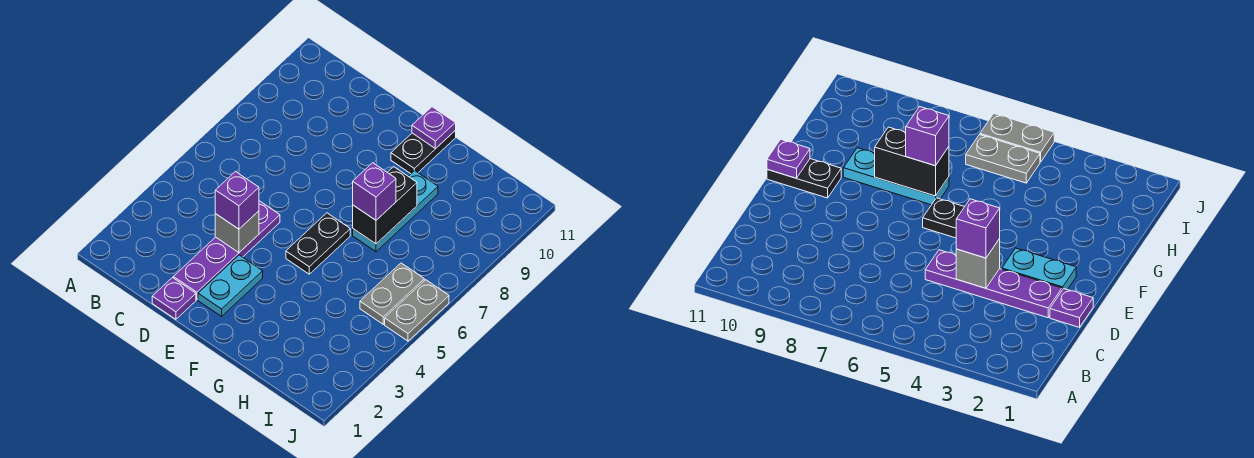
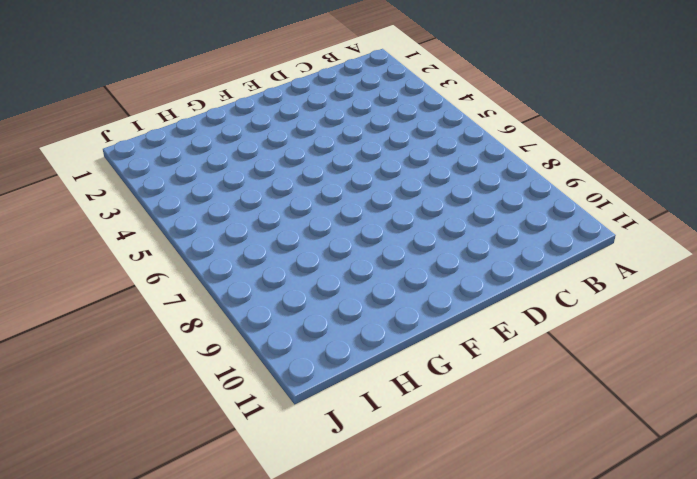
none -> purple 1x1 plate [152,278,196,319]
none -> purple 1x4 plate [173,201,280,300]
none -> cyan 1x2 plate [198,255,263,316]

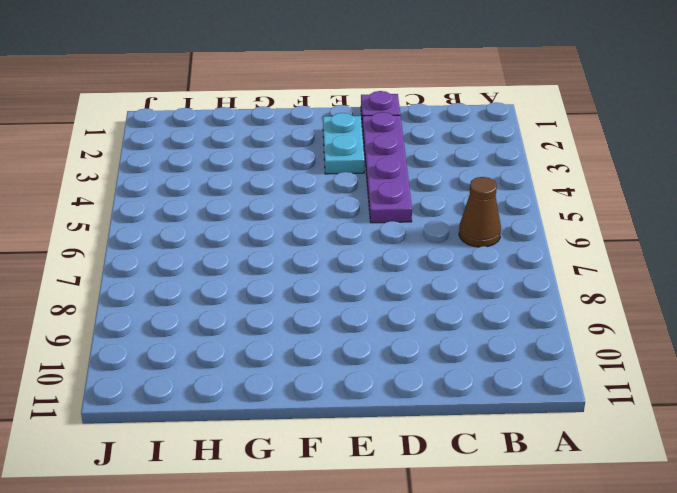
brown 1x1 cone [459,177,501,247] -> none
none -> black 1x2 plate [286,213,350,274]
none -> black 1x2 plate [391,131,456,174]
none -> cyan 1x3 plate [353,171,438,252]

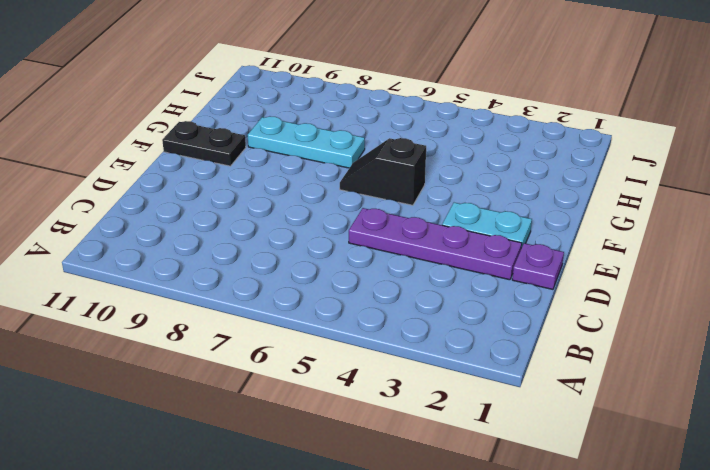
black 1x2 slope [340,138,426,205] -> black 1x2 plate [286,213,350,274]
none -> grey 1x2 plate [360,263,424,324]
none -> grey 1x2 plate [385,280,449,341]
none -> grey 1x1 brick [215,211,259,253]

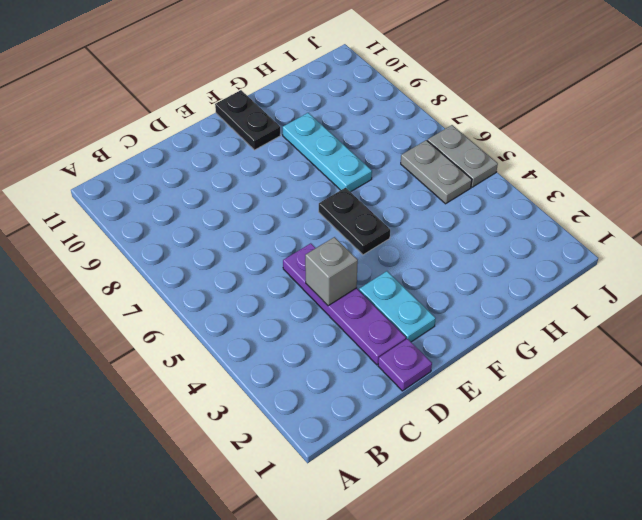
none -> purple 1x1 plate [412,107,456,149]
none -> black 1x2 brick [353,167,417,244]
none -> purple 1x1 brick [215,172,259,229]

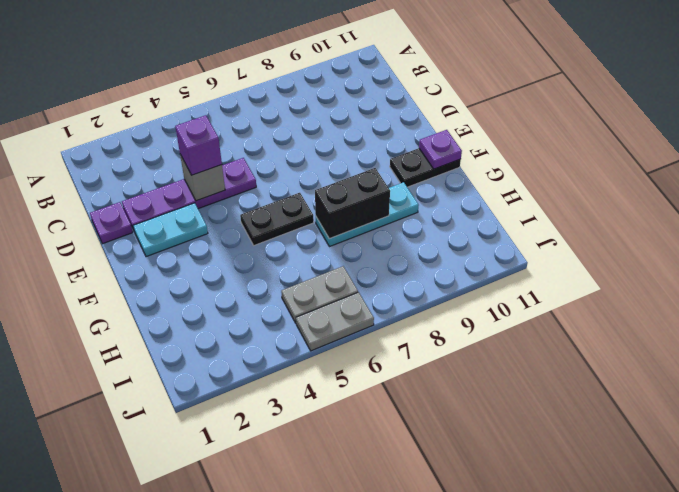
none -> purple 1x1 brick [353,163,396,220]

